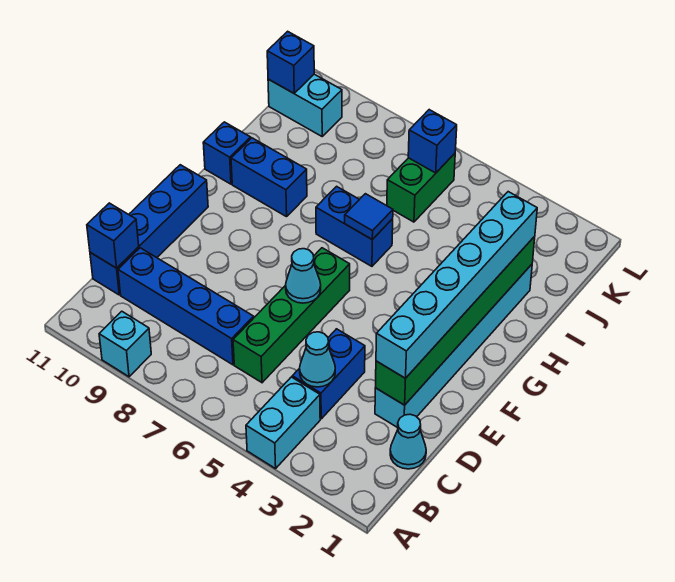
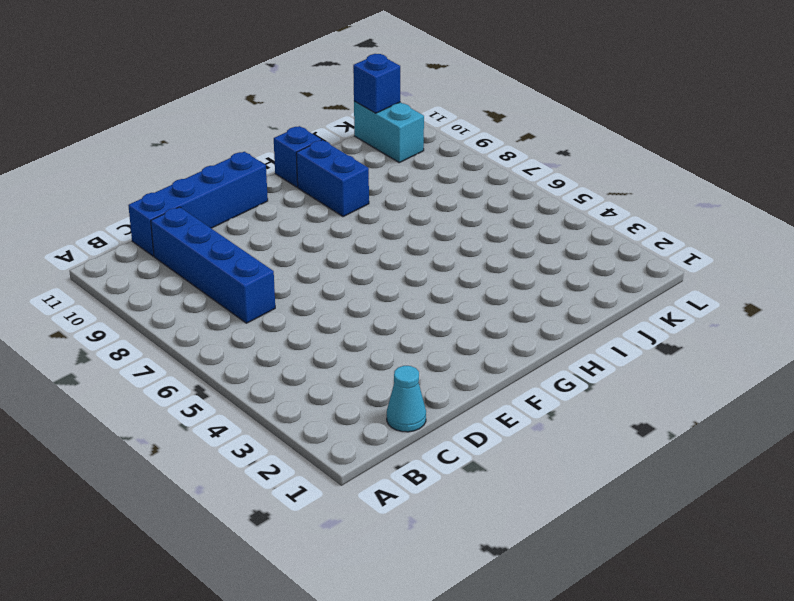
none -> cyan 1x2 brick [246,377,320,469]
none -> cyan 1x1 brick [99,311,151,377]
none -> blue 1x2 brick [292,329,365,419]

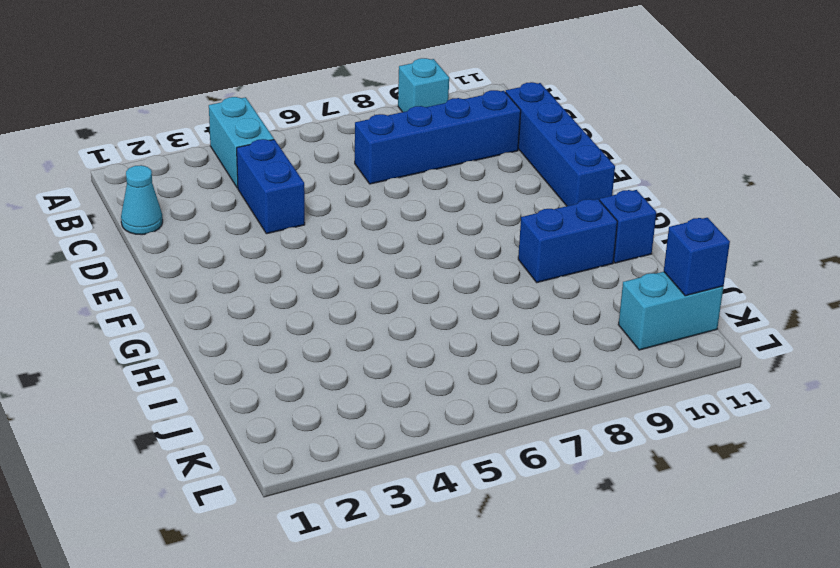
none -> green 1x4 brick [233,248,350,383]
none -> cyan 1x6 brick [375,264,532,428]
none -> blue 1x2 brick [316,186,393,266]

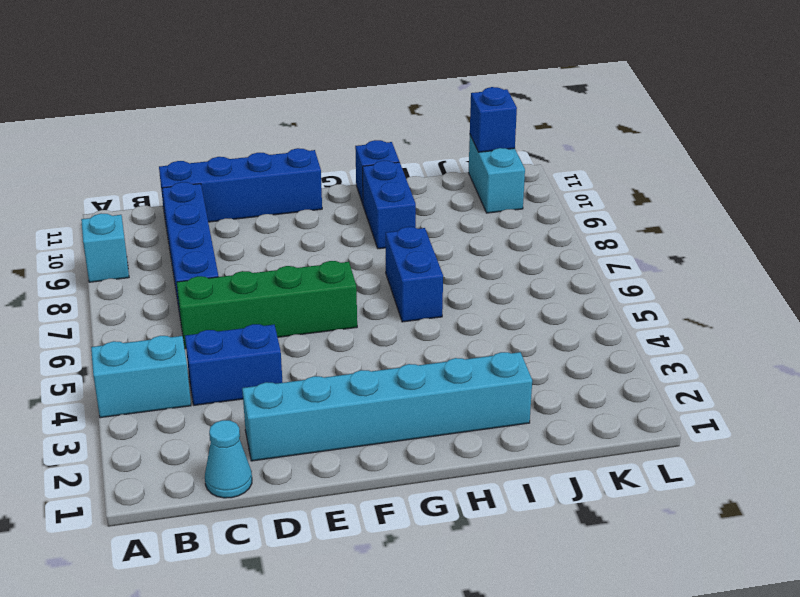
none -> green 1x2 brick [387,154,455,222]
none -> cyan 1x1 cone [300,332,335,387]
none -> blue 1x1 brick [87,203,139,268]

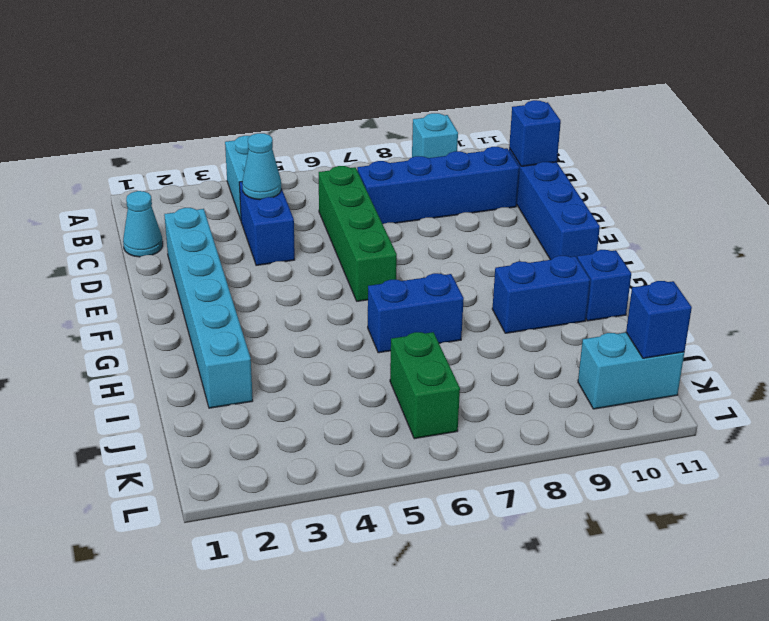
none -> green 1x6 brick [376,236,535,405]
none -> cyan 1x1 cone [286,249,321,303]
none -> blue 1x1 tile [345,194,393,240]

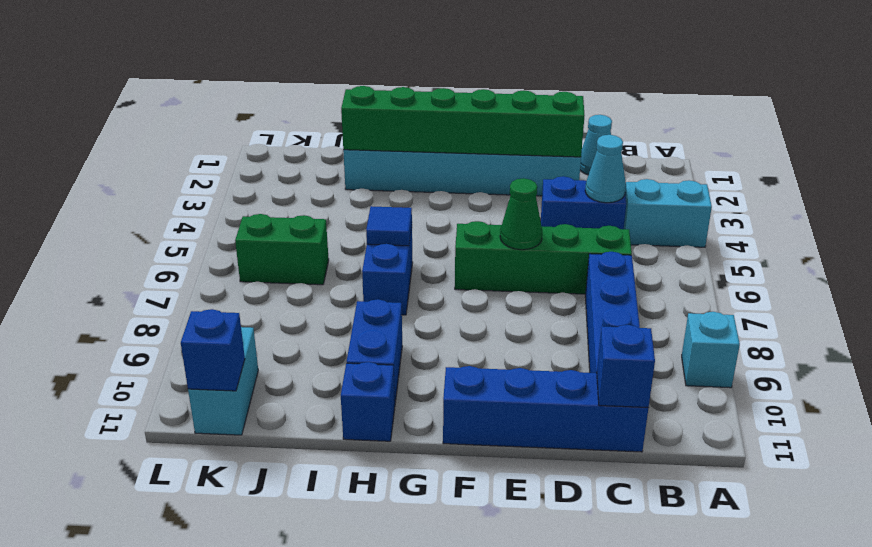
green 1x1 cone [500,178,542,250] -> cyan 1x1 cone [286,249,321,303]
none -> blue 1x1 brick [408,110,457,173]
none -> cyan 1x6 brick [376,192,537,378]

